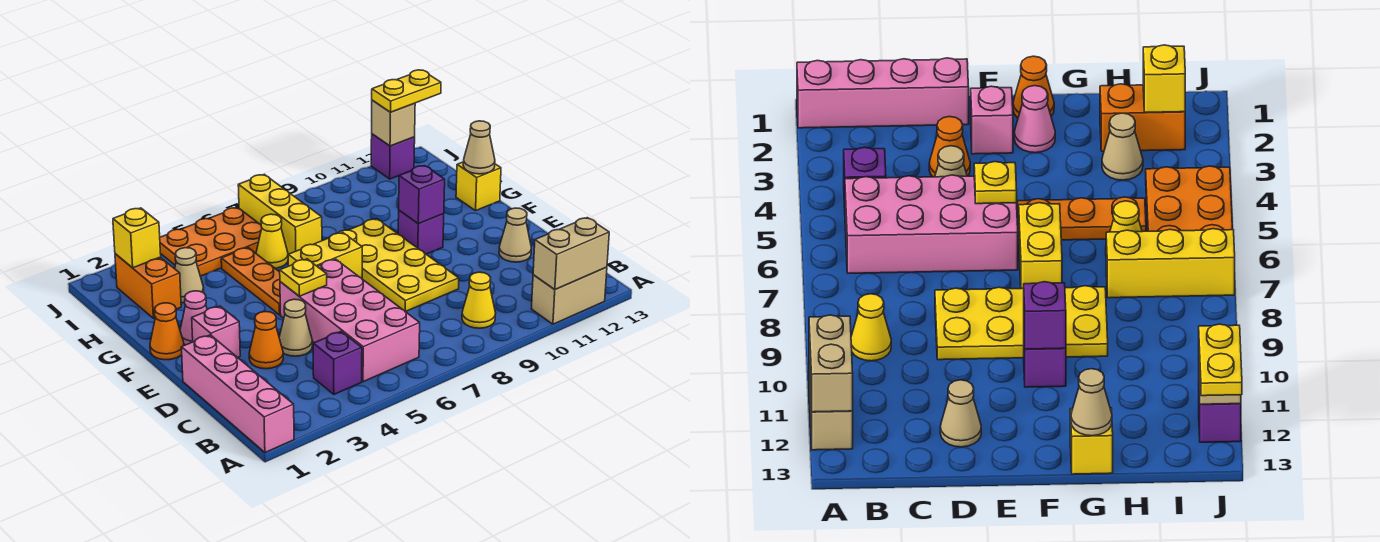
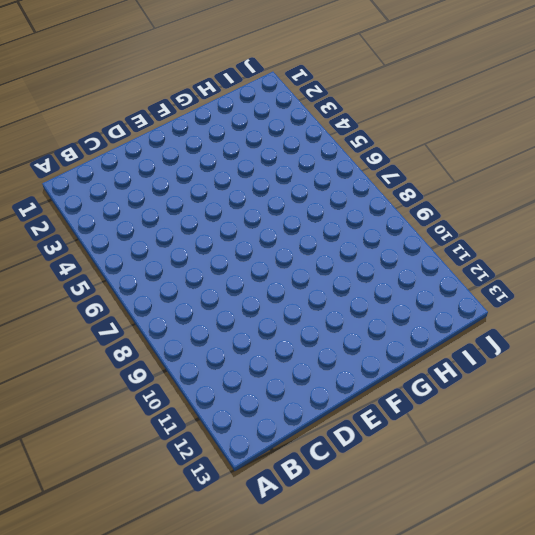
none -> pink 1x4 brick [181,335,294,453]
none -> tan 1x2 brick [531,267,607,324]
none -> purple 1x1 brick [313,331,362,394]

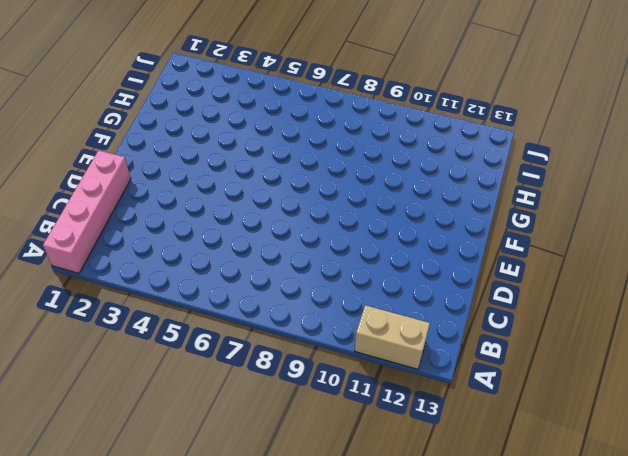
none -> purple 1x1 brick [313,331,362,394]
none -> pink 2x4 brick [280,259,420,382]
none -> yellow 1x1 cone [462,272,496,328]

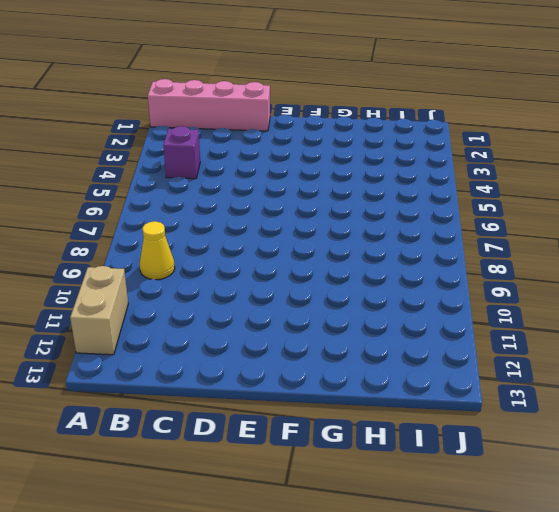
none -> pink 2x4 brick [280,259,420,382]
none -> orange 1x1 cone [249,312,283,369]
none -> tan 1x1 cone [279,299,312,356]

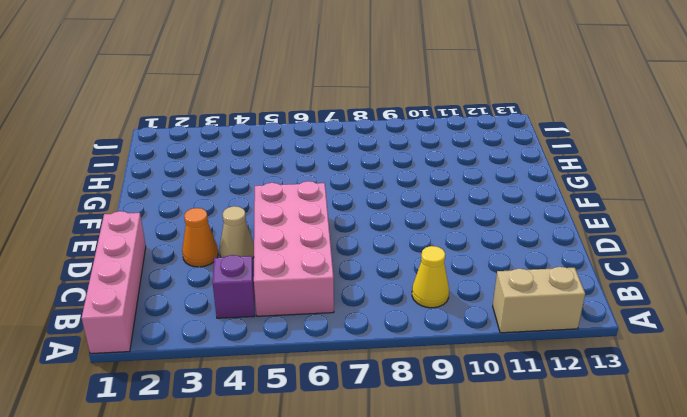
none -> yellow 2x4 plate [339,219,459,312]
none -> tan 1x1 cone [499,208,531,262]
none -> pink 1x1 brick [192,306,240,357]

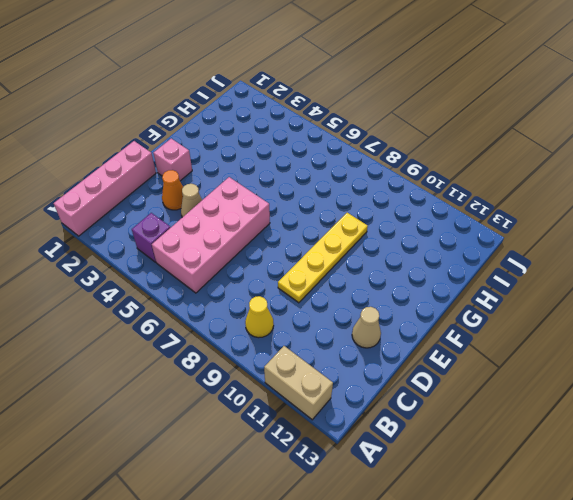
yellow 1x4 plate [278,213,368,303] -> yellow 2x4 plate [339,219,459,312]
none -> orange 1x1 cone [150,303,184,360]
none -> pink 1x1 cone [180,291,207,345]
none -> orange 1x3 plate [221,248,281,315]

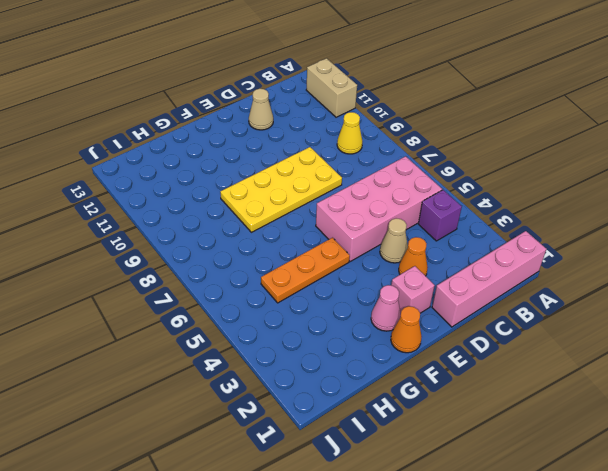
none -> yellow 1x2 brick [288,233,362,278]
none -> purple 1x1 brick [398,210,444,254]
none -> yellow 1x1 brick [456,162,501,211]

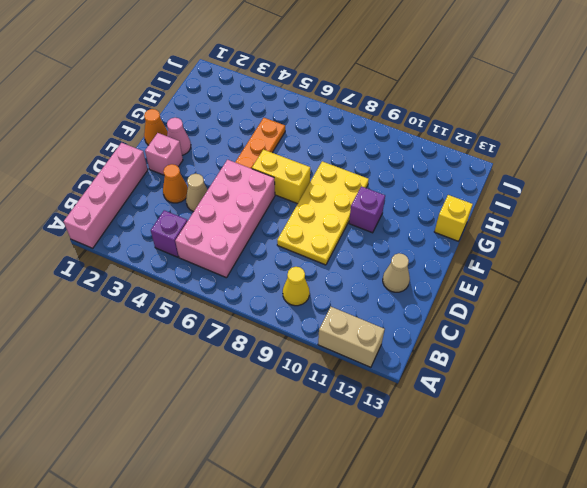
none -> orange 1x2 brick [115,254,181,318]
none -> tan 1x1 cone [175,248,204,303]
none -> yellow 1x1 cone [256,214,288,268]

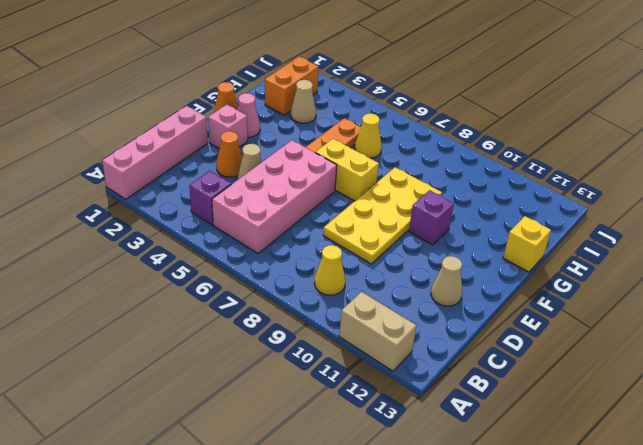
none -> yellow 1x3 brick [238,174,322,255]
none -> orange 2x3 plate [160,207,262,276]
none -> purple 1x1 brick [371,134,415,179]

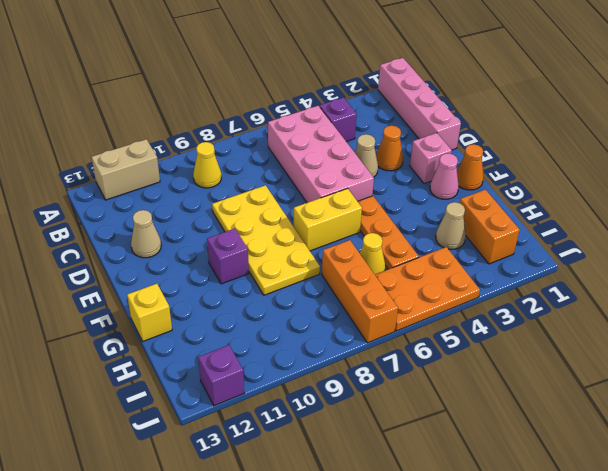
orange 1x3 brick [322,240,398,343] -> yellow 1x3 brick [238,174,322,255]
none -> tan 1x2 brick [533,218,609,290]
none -> yellow 1x1 plate [280,259,327,296]
none -> purple 1x1 brick [399,166,445,224]

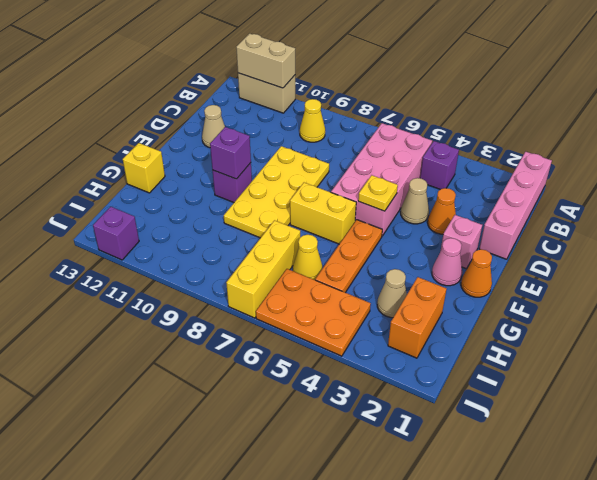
none -> tan 1x1 cone [463,121,495,174]
none -> yellow 1x1 brick [113,208,161,268]
none -> tan 1x1 brick [372,100,415,146]

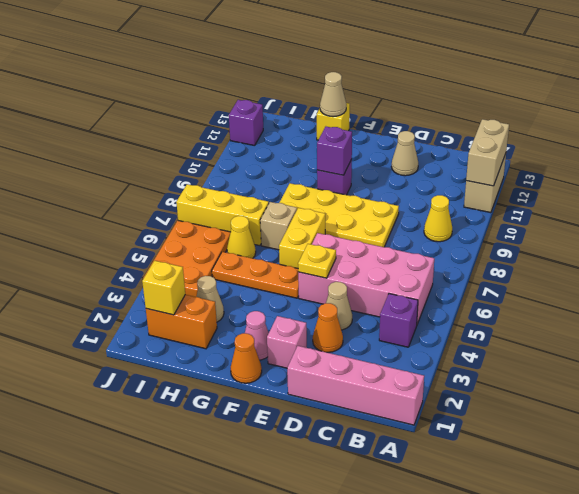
tan 1x1 brick [260,202,297,250] -> tan 1x1 brick moved to [372,100,415,146]
none -> yellow 1x2 plate [372,70,441,112]

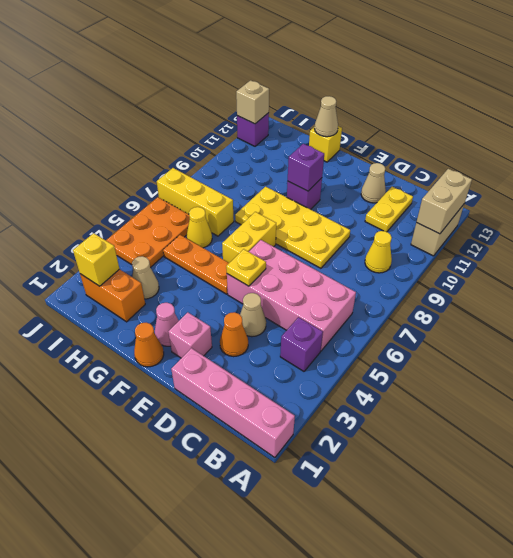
yellow 1x2 plate [365,187,413,232] -> yellow 1x2 plate moved to [372,70,441,112]

